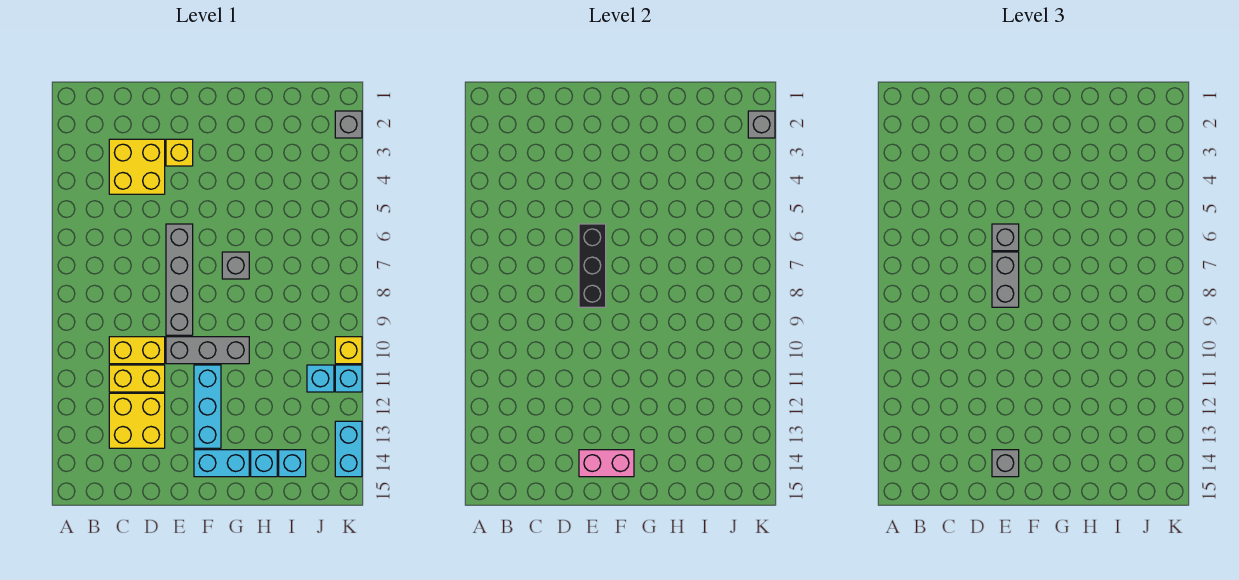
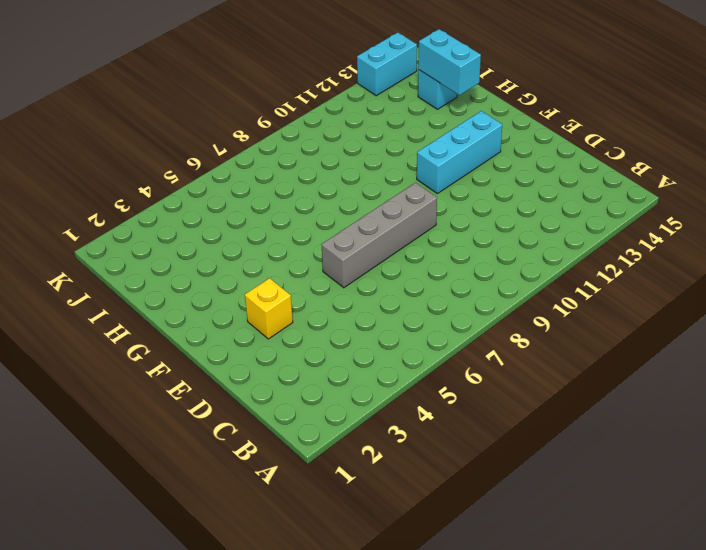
cyan 1x2 brick [418,29,481,95] -> cyan 1x2 brick moved to [194,450,249,477]
none -> yellow 2x2 brick [109,139,165,194]
none -> yellow 1x2 brick [109,337,165,364]
none -> yellow 1x2 brick [109,365,165,392]

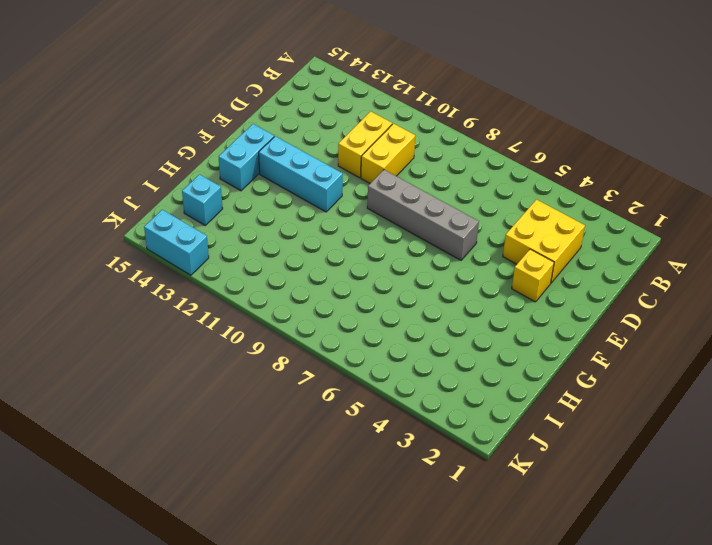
none -> yellow 2x2 brick [109,393,165,448]
none -> grey 1x3 brick [166,337,249,364]
none -> grey 1x1 brick [222,252,249,279]

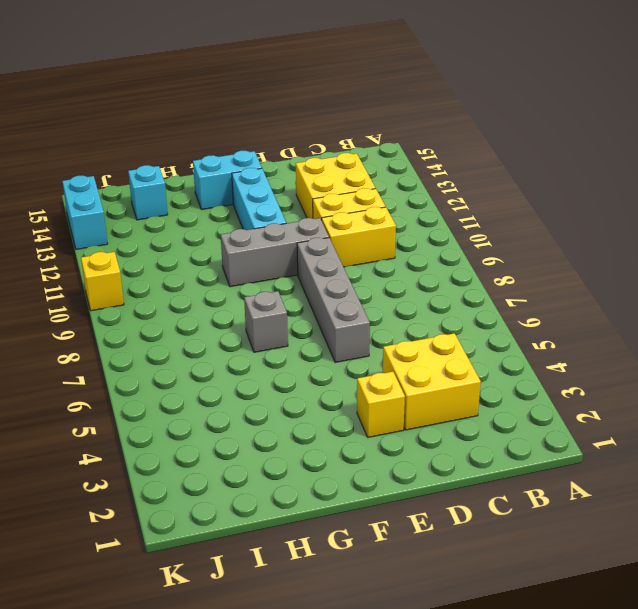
none -> cyan 1x1 brick [251,450,277,477]
none -> cyan 1x1 brick [307,365,334,392]
none -> grey 1x1 brick [335,111,362,138]

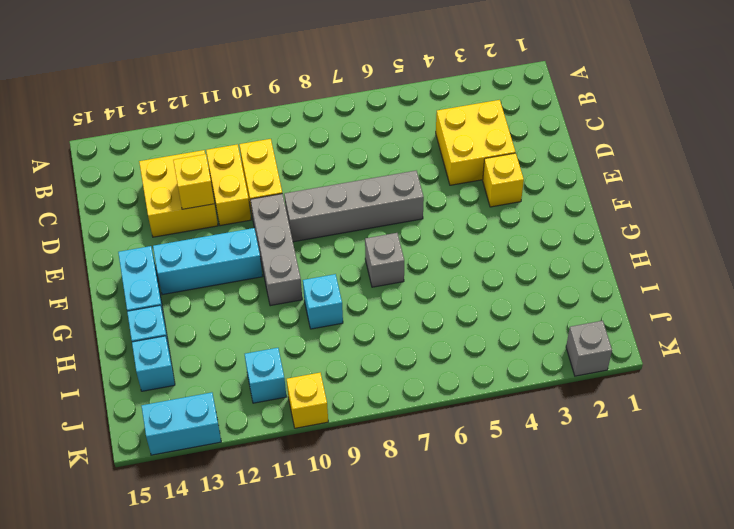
yellow 1x1 brick [173,154,215,209] -> none
cyan 1x1 brick [303,274,343,329] -> cyan 1x1 brick moved to [335,365,362,392]
none -> black 1x3 brick [579,224,606,307]
none -> pink 1x2 brick [579,450,634,477]
none -> grey 1x1 brick [748,111,775,138]

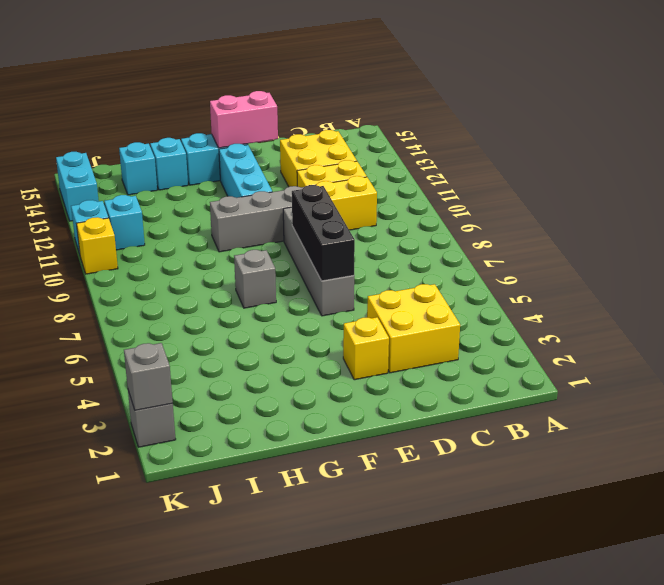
none -> grey 1x1 brick [992,224,1019,251]
none -> grey 1x2 brick [992,252,1019,307]
none -> grey 1x1 brick [992,450,1019,477]

